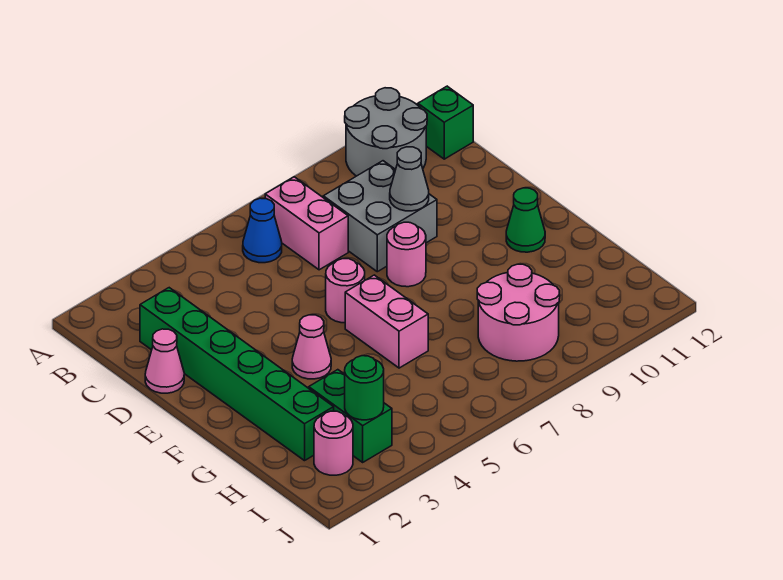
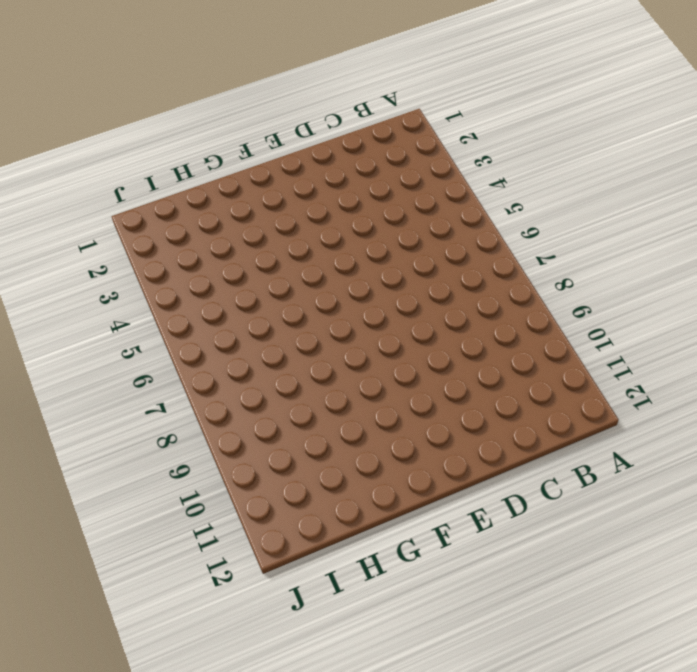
none -> grey 2x2 round brick [345,88,427,176]
none -> blue 1x1 cone [243,198,282,263]
none -> pink 1x2 brick [265,177,348,270]

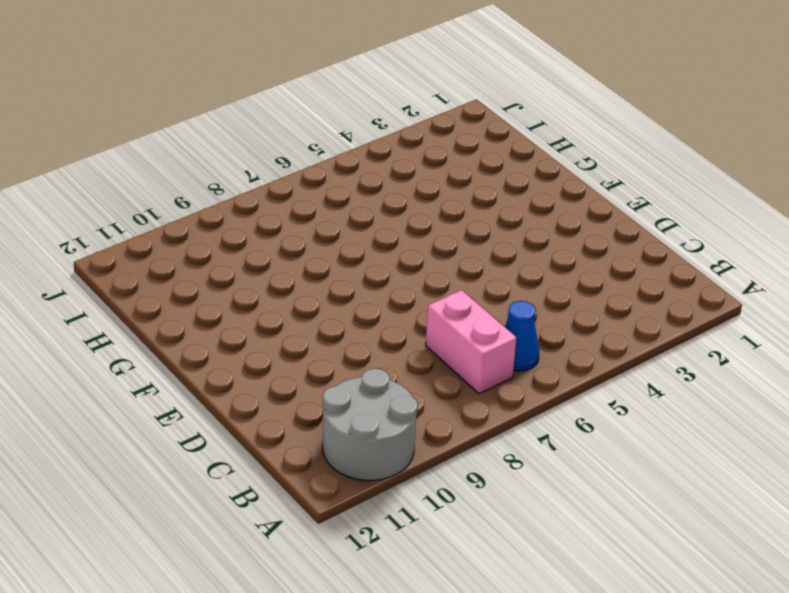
none -> green 1x1 brick [418,86,473,159]
none -> green 1x6 brick [140,288,334,461]
none -> grey 2x2 brick [323,161,437,272]

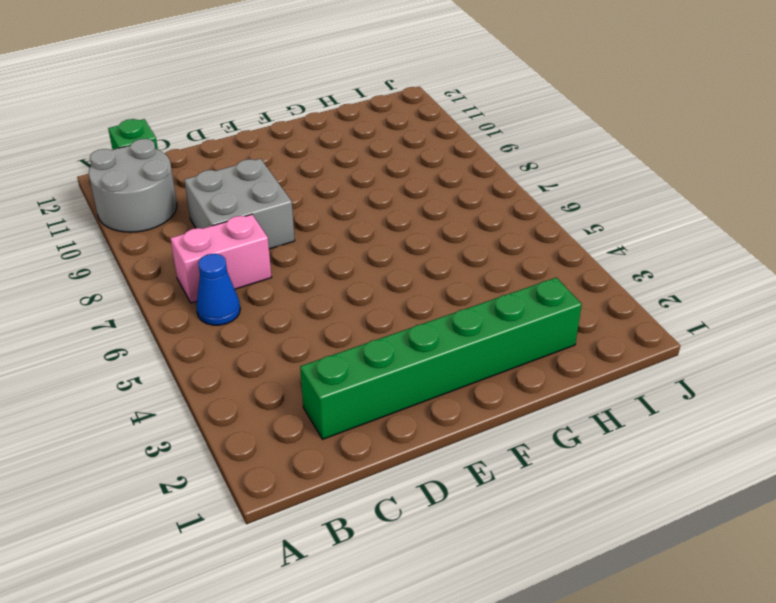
none -> pink 1x1 cone [145,329,184,393]
none -> pink 1x1 round brick [326,259,365,323]
none -> pink 1x1 round brick [387,222,426,287]

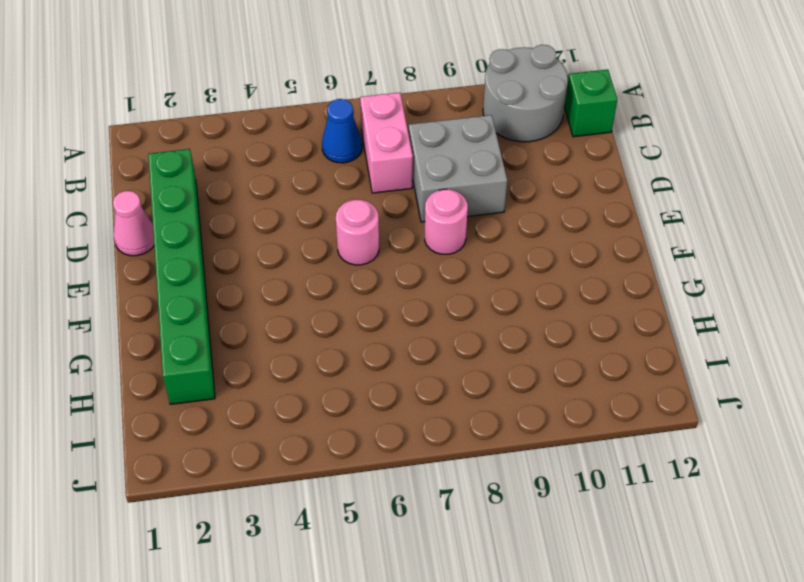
none -> pink 1x1 cone [292,315,331,379]
none -> pink 1x2 brick [345,275,428,368]
none -> green 1x1 cone [506,188,545,252]

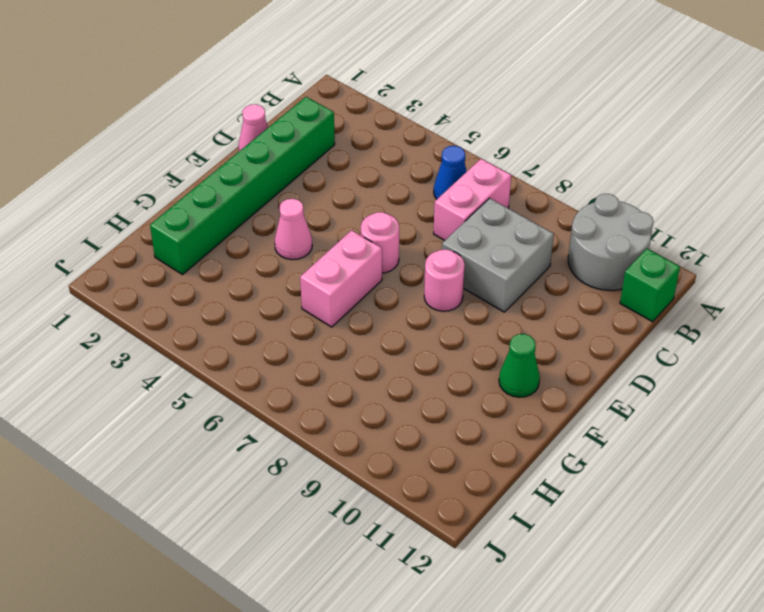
none -> green 1x2 brick [309,370,392,462]
none -> pink 2x2 round brick [477,264,560,361]
none -> pink 1x1 round brick [314,411,353,475]

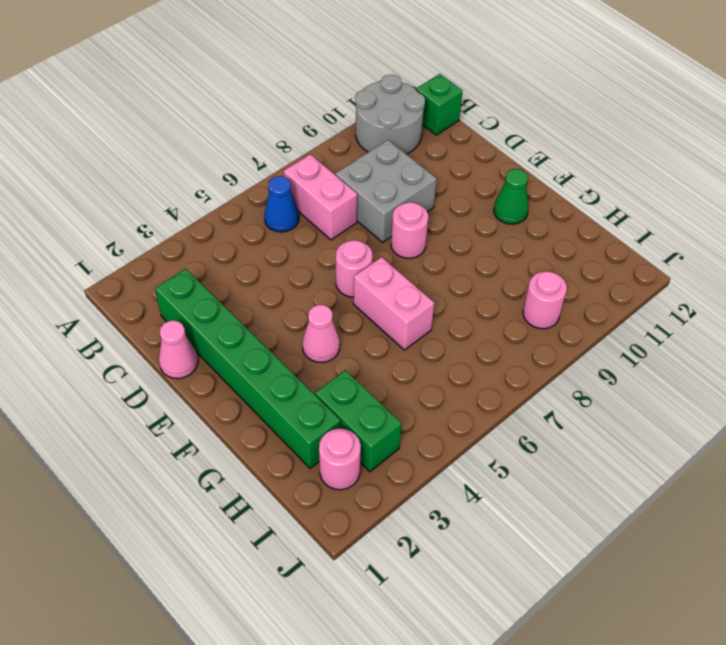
pink 1x1 round brick [523,271,567,329] -> pink 2x2 round brick [477,264,560,361]
none -> grey 1x1 cone [390,147,429,211]
none -> green 1x1 round brick [345,356,384,420]

